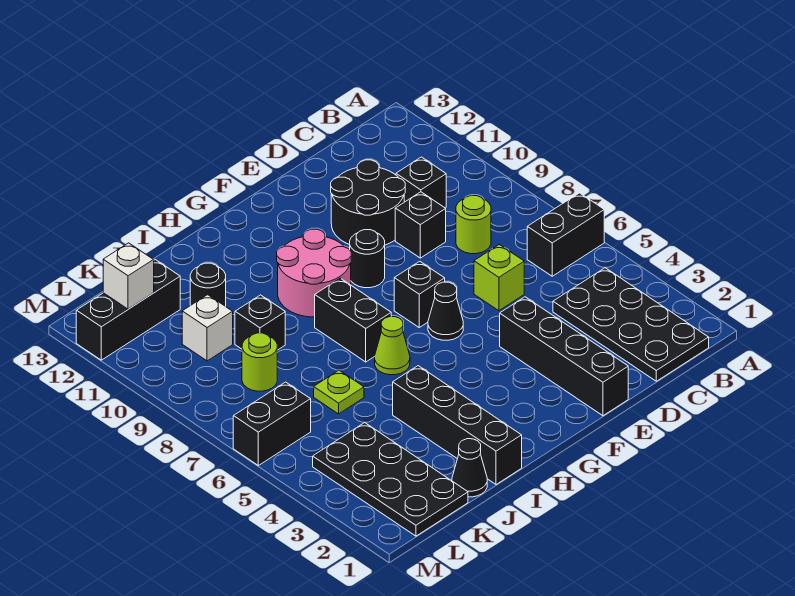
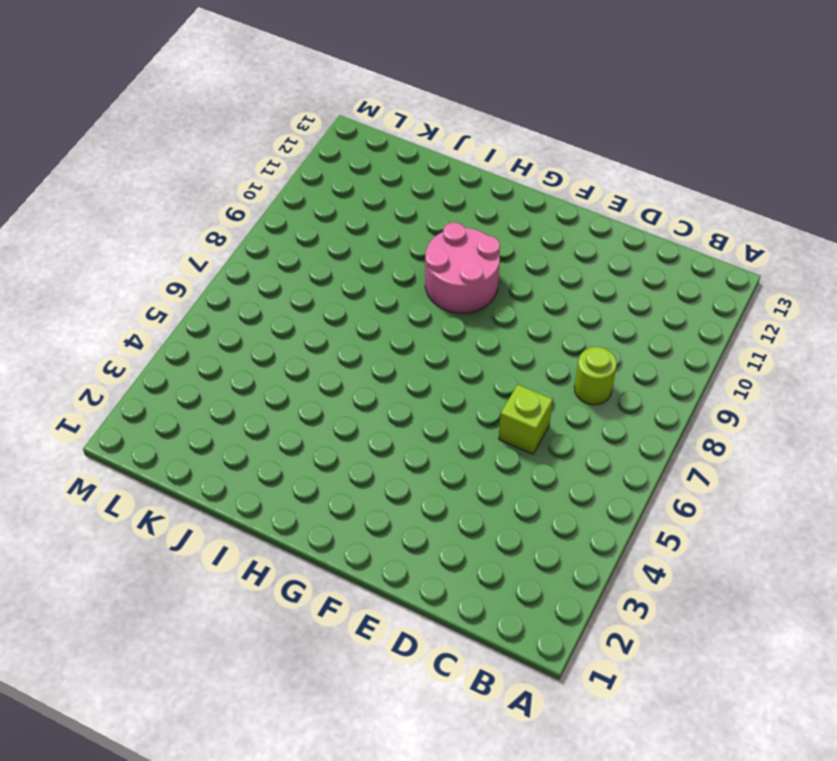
none -> black 1x2 brick [527,193,604,276]
none -> black 2x4 plate [553,268,709,381]
none -> black 1x1 brick [396,157,446,208]

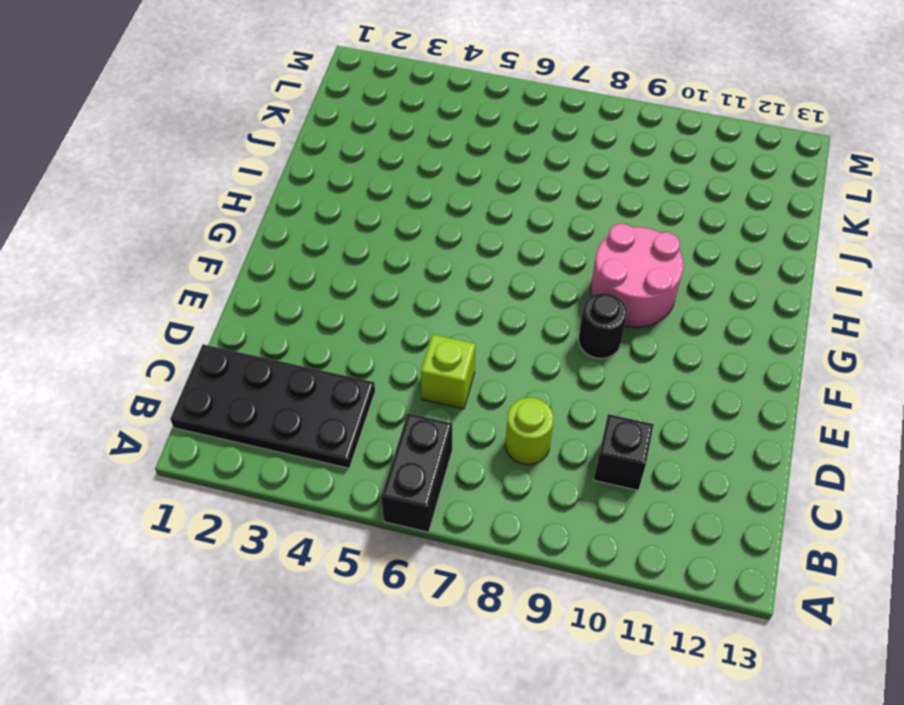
none -> black 1x1 brick [395,192,446,258]
none -> black 2x2 round brick [331,160,405,245]
none -> black 1x4 brick [500,297,628,416]

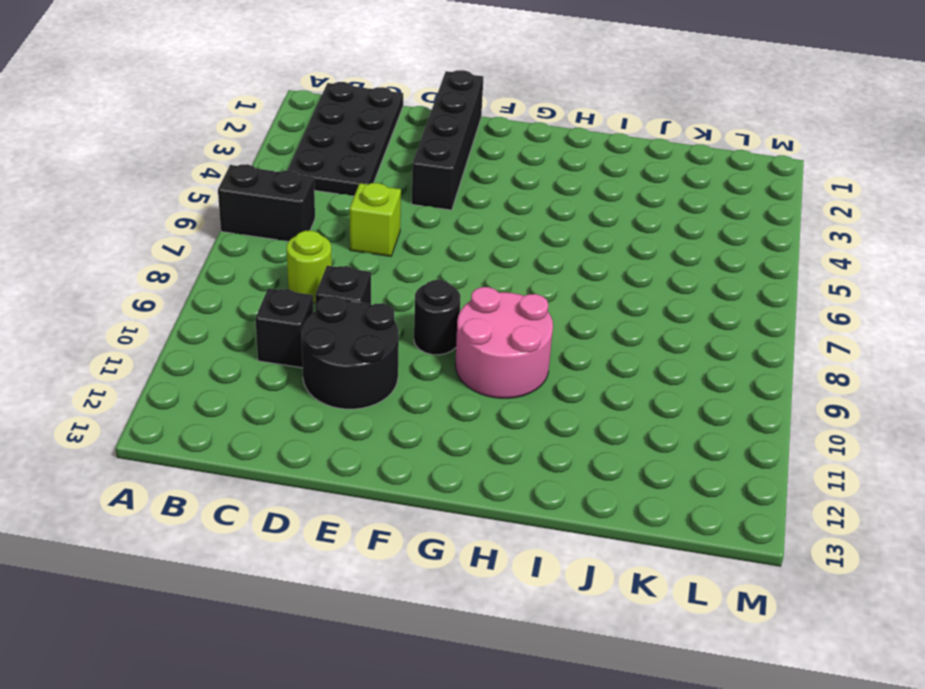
none -> black 1x1 cone [428,282,463,340]
none -> black 1x1 brick [394,261,445,327]
none -> lime 1x1 cone [375,317,410,375]

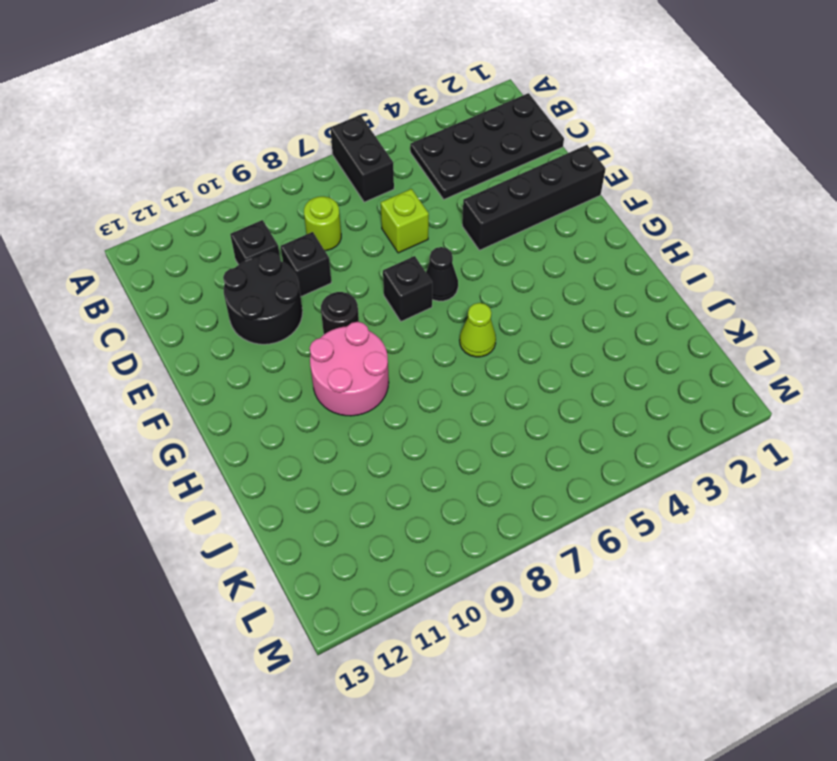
none -> black 1x2 brick [315,278,391,362]
none -> black 1x4 brick [393,366,522,485]
none -> black 1x1 cone [452,439,487,497]

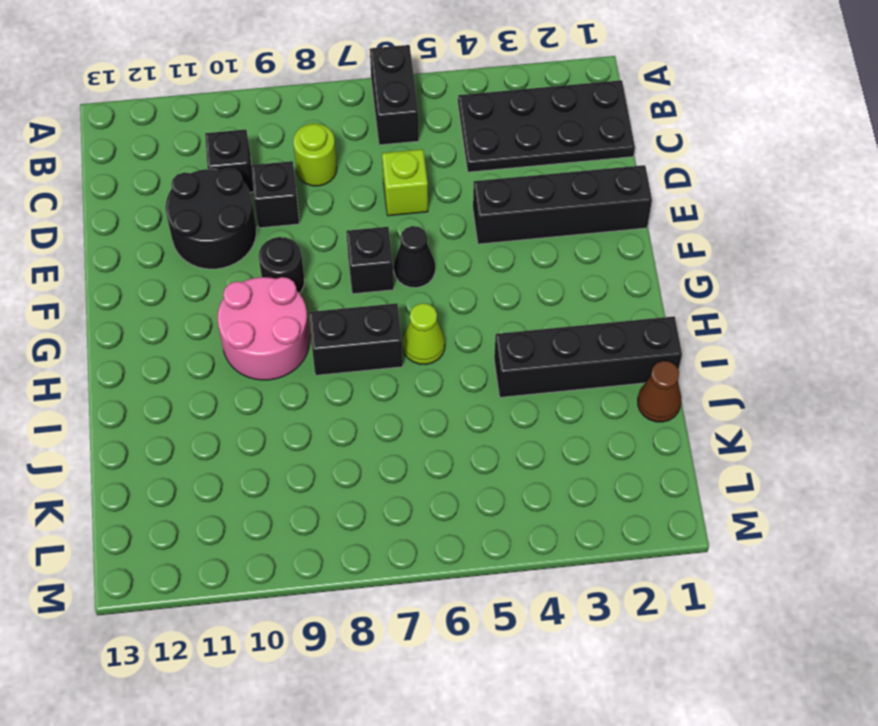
brown 1x1 cone [638,361,681,422] -> black 1x1 cone [452,439,487,497]
none -> lime 1x1 plate [314,370,364,414]
none -> black 1x1 brick [235,295,285,350]
none -> black 1x1 round brick [190,263,226,306]

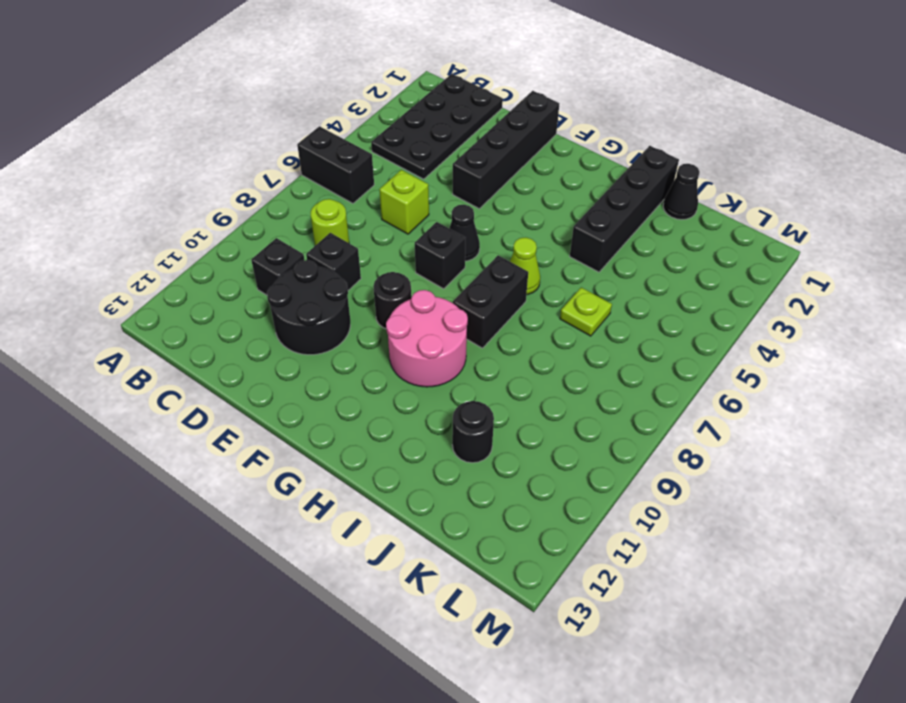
none -> black 1x1 brick [235,295,285,350]
none -> black 2x4 plate [313,423,468,536]
none -> lime 1x1 round brick [242,333,277,391]

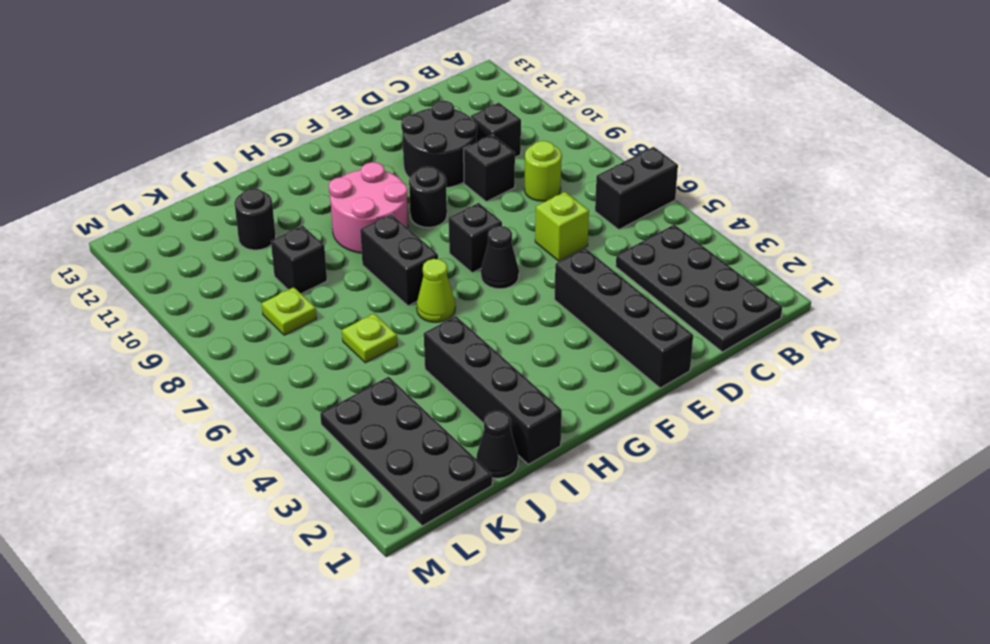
lime 1x1 plate [262,287,317,335] -> lime 1x1 round brick [242,333,277,391]
none -> white 1x1 brick [182,295,233,361]
none -> black 1x3 brick [76,260,180,360]
none -> black 1x2 brick [233,382,311,465]

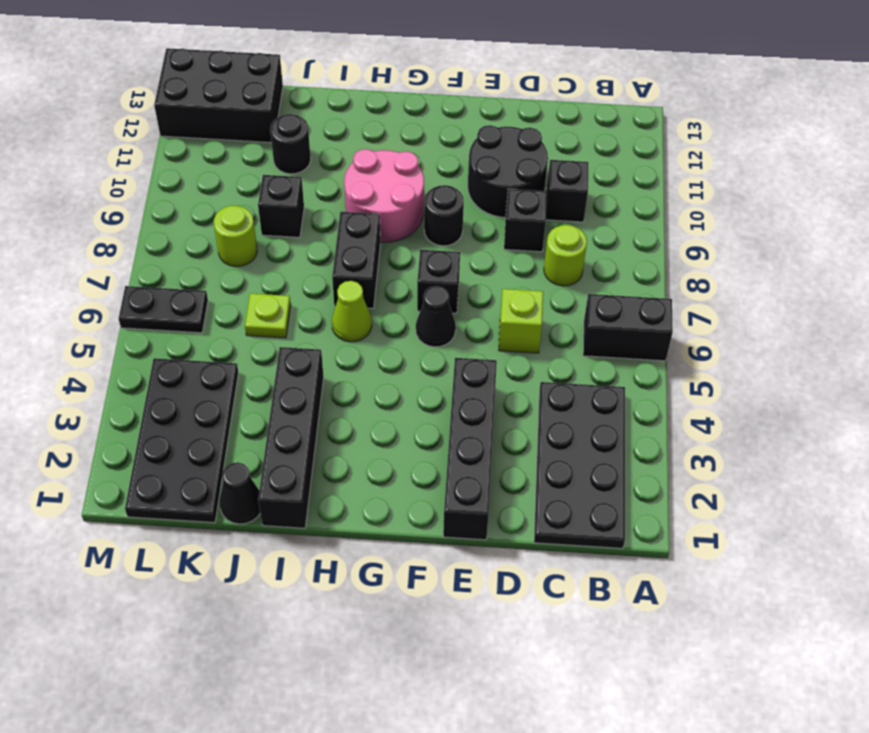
black 2x3 brick [154,48,283,143] -> black 1x3 brick [76,260,180,360]
black 1x2 plate [119,286,208,333] -> black 1x2 brick [233,382,311,465]
none -> white 1x1 brick [182,295,233,361]
none -> white 1x1 brick [103,243,154,309]

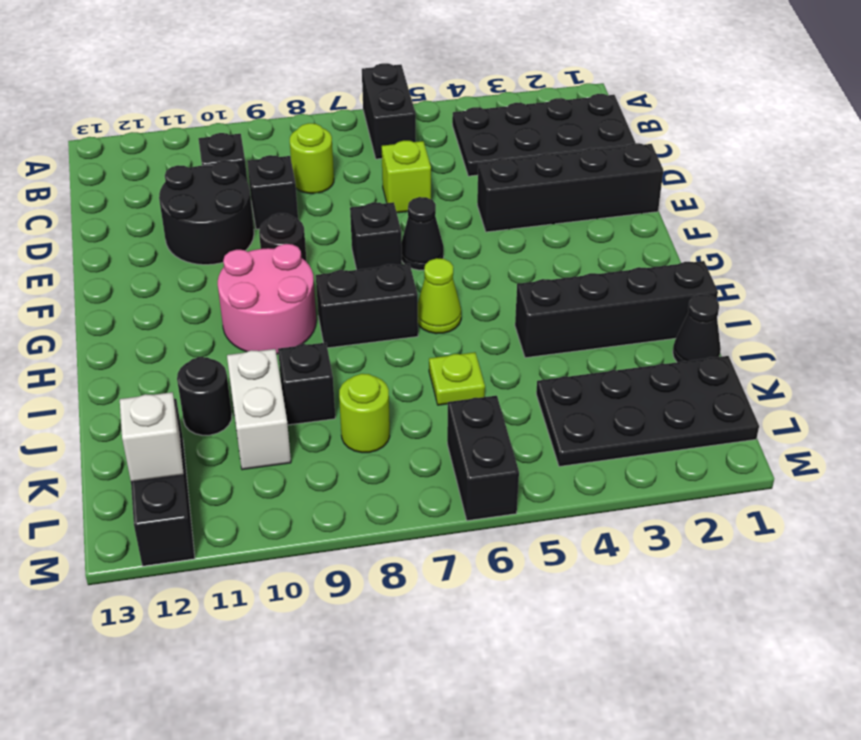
white 1x2 brick [227,349,291,470] -> white 1x1 brick [182,295,233,361]

